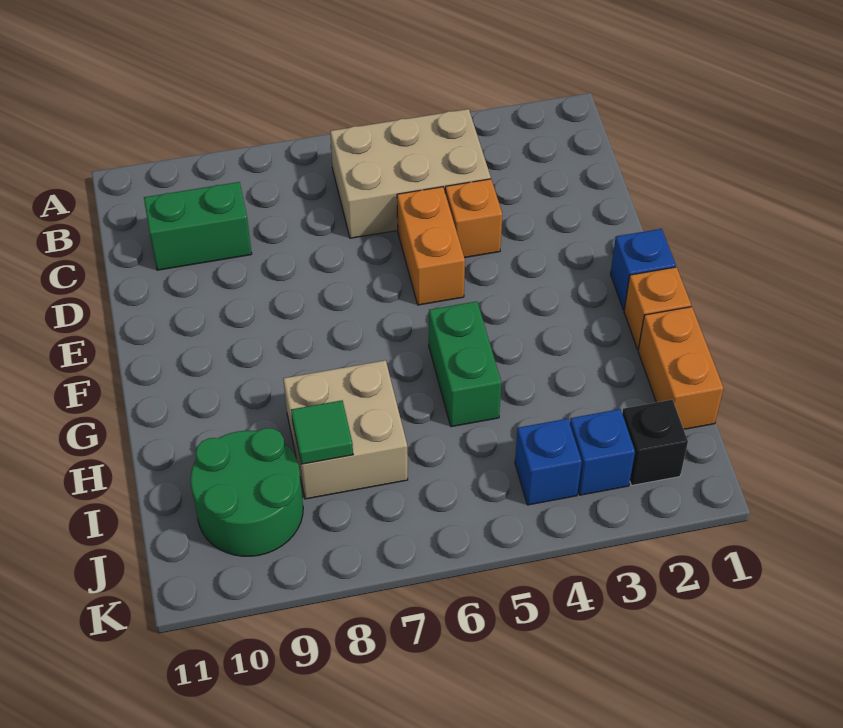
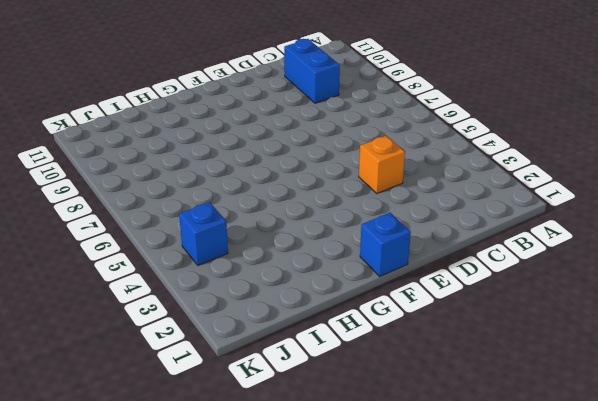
blue 1x2 brick [284,39,340,103] -> green 1x2 brick [144,182,252,270]
none -> tan 2x3 brick [330,109,491,238]
none -> orange 1x2 brick [397,187,465,305]
none -> orange 1x1 brick [624,267,691,350]

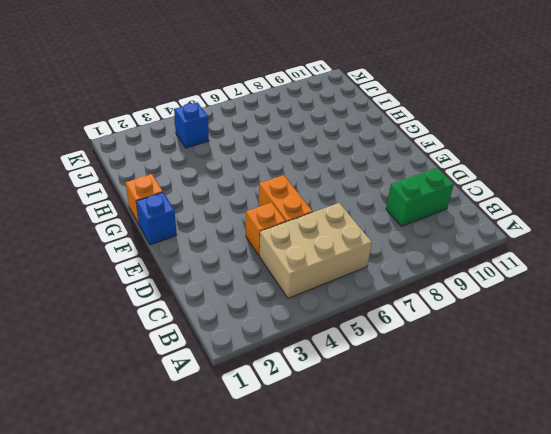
none -> green 1x2 brick [429,301,501,427]
none -> orange 1x2 brick [638,307,724,429]
none -> tan 2x2 brick [283,360,408,499]

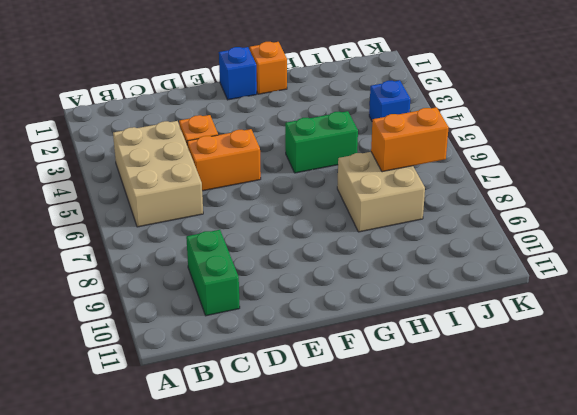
orange 1x2 brick [371,107,449,172] -> orange 1x2 brick moved to [638,307,724,429]
none -> green 2x2 round brick [191,428,303,556]
none -> black 1x1 brick [622,400,688,486]
none -> blue 1x1 brick [570,409,635,495]

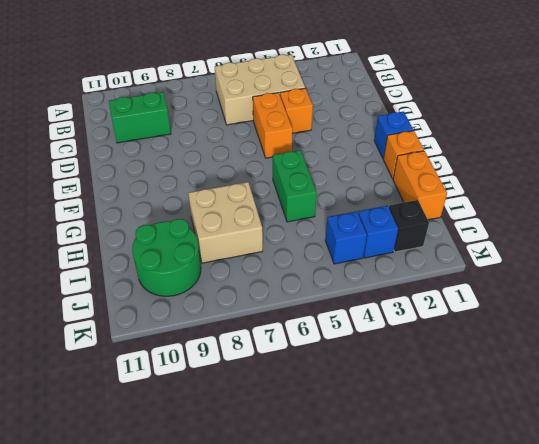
none -> green 1x1 tile [291,400,353,464]

